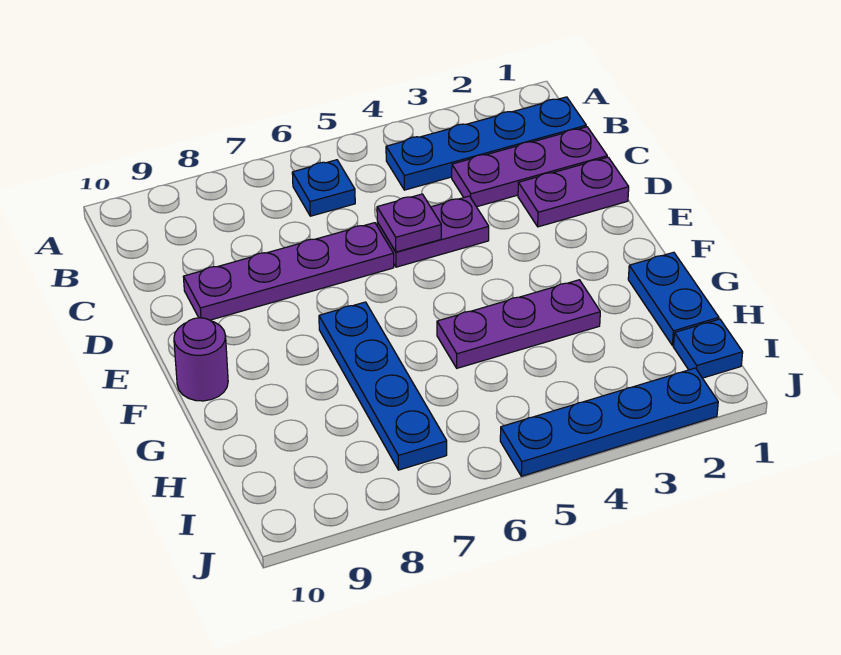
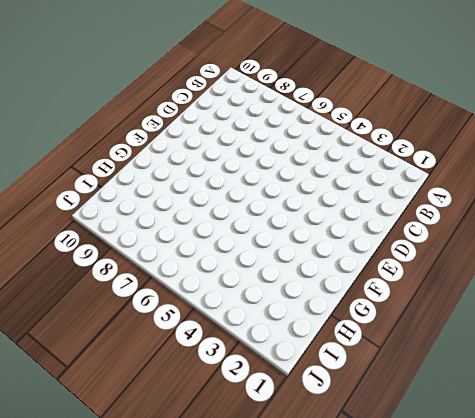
none -> blue 1x4 plate [386,97,586,190]
none -> blue 1x1 plate [292,160,355,216]
none -> purple 1x3 plate [452,127,607,207]

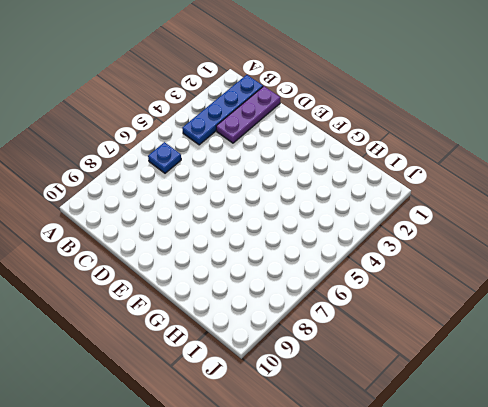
none -> purple 1x2 plate [518,157,629,227]
none -> purple 1x2 plate [377,196,489,267]
none -> purple 1x4 plate [183,223,394,320]

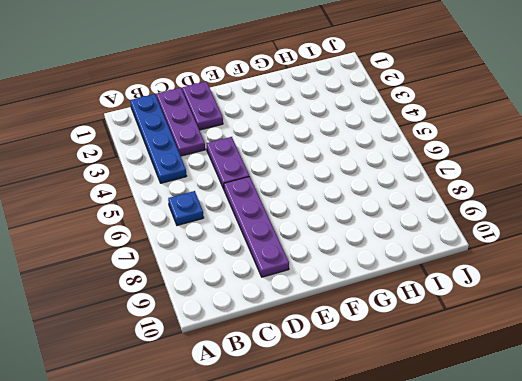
none -> blue 1x4 plate [319,302,447,470]
none -> purple 1x1 round brick [174,318,228,401]
none -> blue 1x2 plate [628,252,719,345]

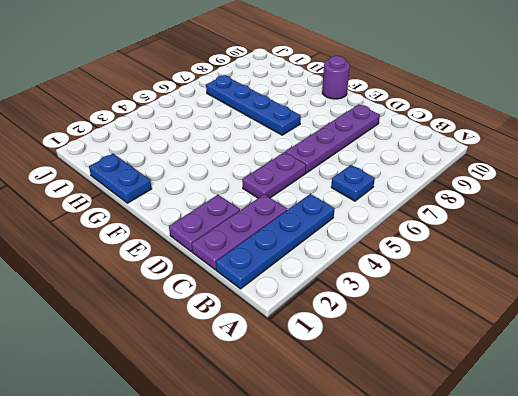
none -> purple 1x3 plate [437,280,600,368]
none -> blue 1x1 plate [673,319,743,378]
none -> blue 1x4 plate [500,368,718,476]

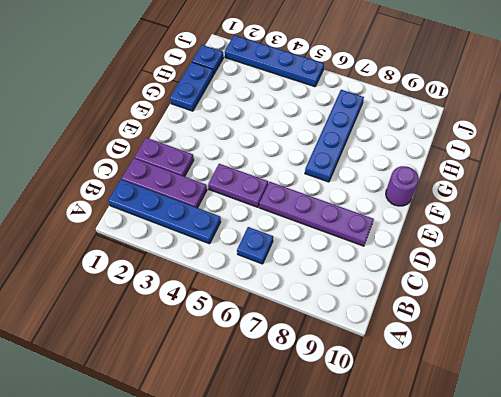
none -> purple 1x3 plate [437,280,600,368]
none -> purple 1x1 plate [377,194,441,252]

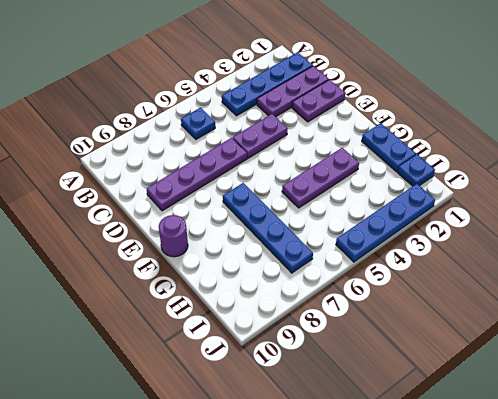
none -> purple 1x1 plate [377,194,441,252]

